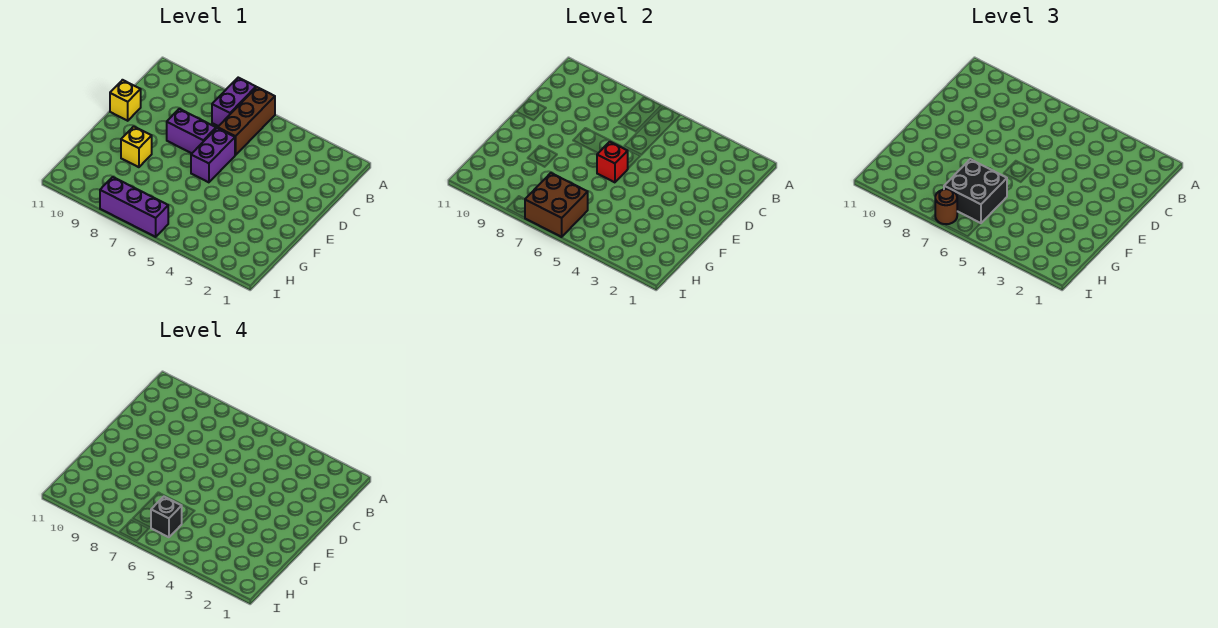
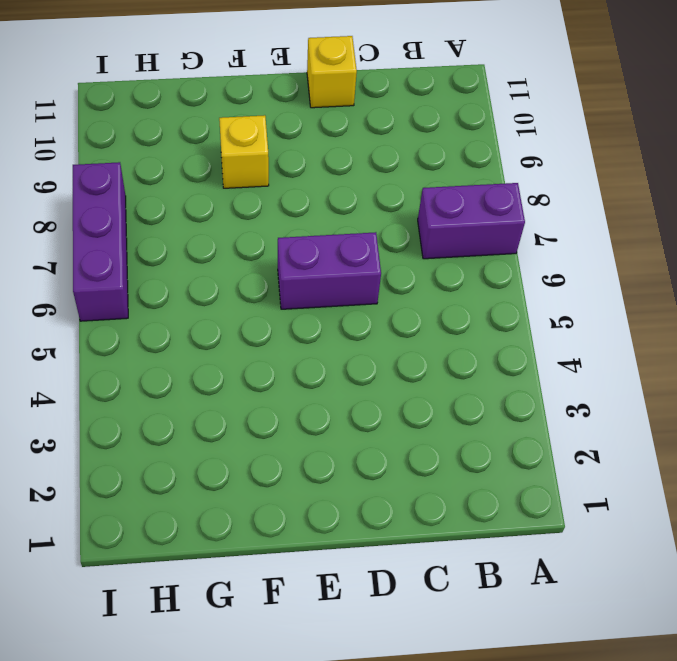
none -> brown 1x3 brick [218,87,275,155]
none -> purple 1x2 brick [167,109,216,153]
none -> red 1x1 brick [597,142,628,182]

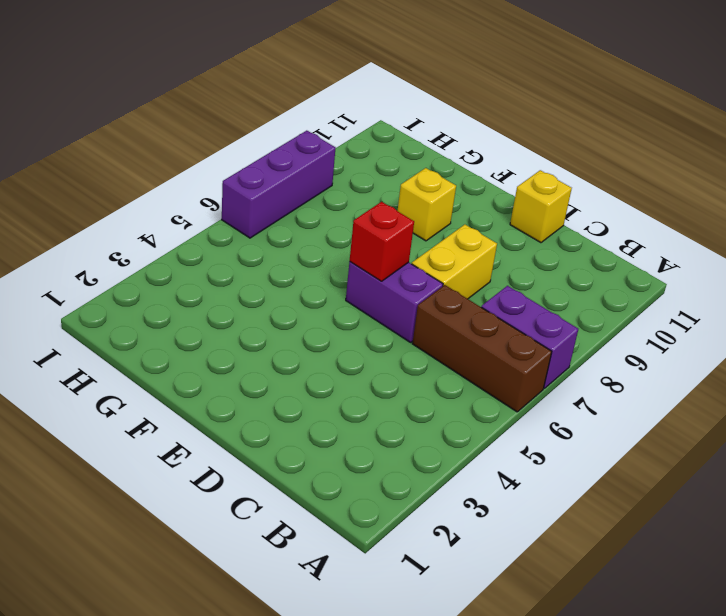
yellow 1x2 brick [412,225,497,299] -> purple 1x2 brick [167,109,216,153]
none -> brown 2x2 brick [525,173,588,237]
none -> black 2x2 brick [944,159,1007,223]
none -> brown 1x1 round brick [935,189,957,224]

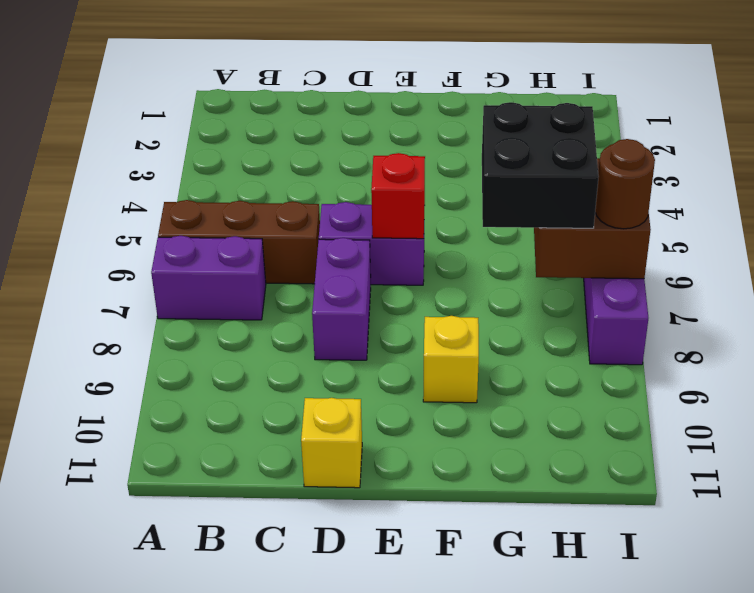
none -> black 1x1 brick [151,497,182,537]

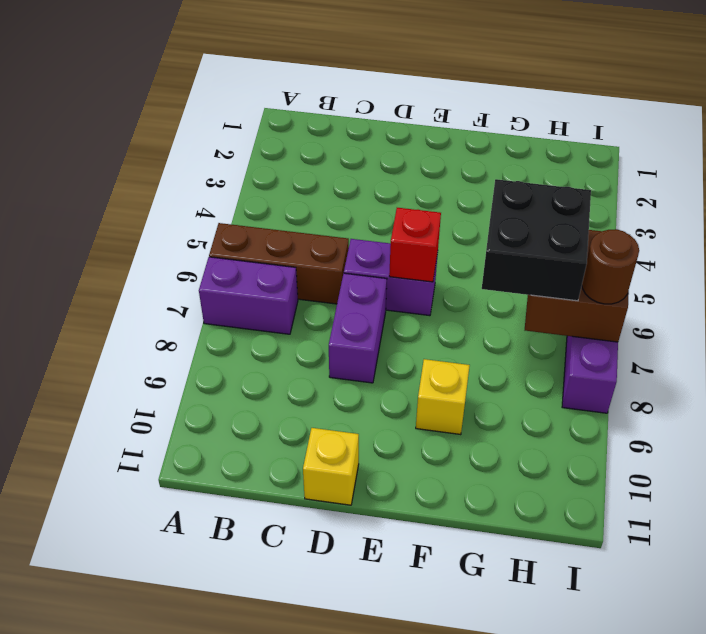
none -> black 1x1 brick [151,497,182,537]

